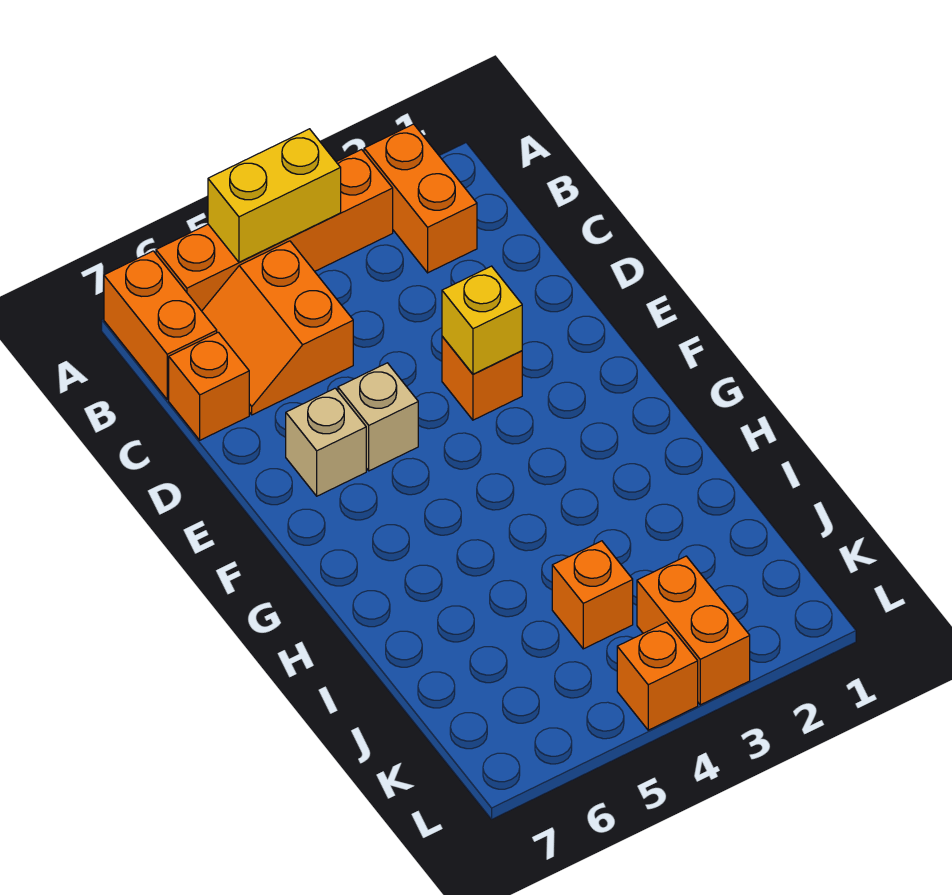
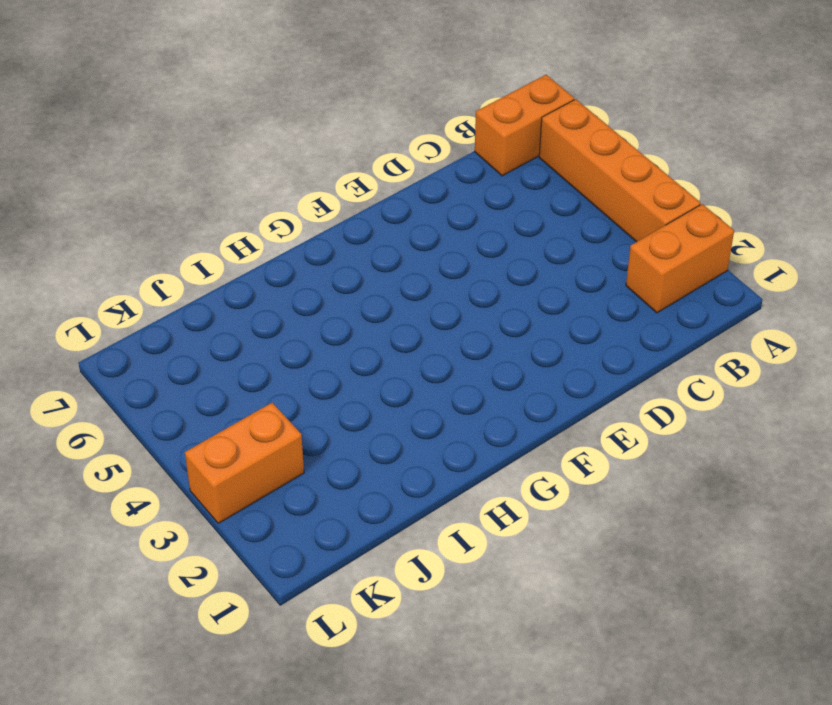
none -> orange 2x2 slope [202,241,353,415]
none -> orange 1x1 brick [169,332,249,440]
none -> orange 1x1 brick [442,336,522,420]

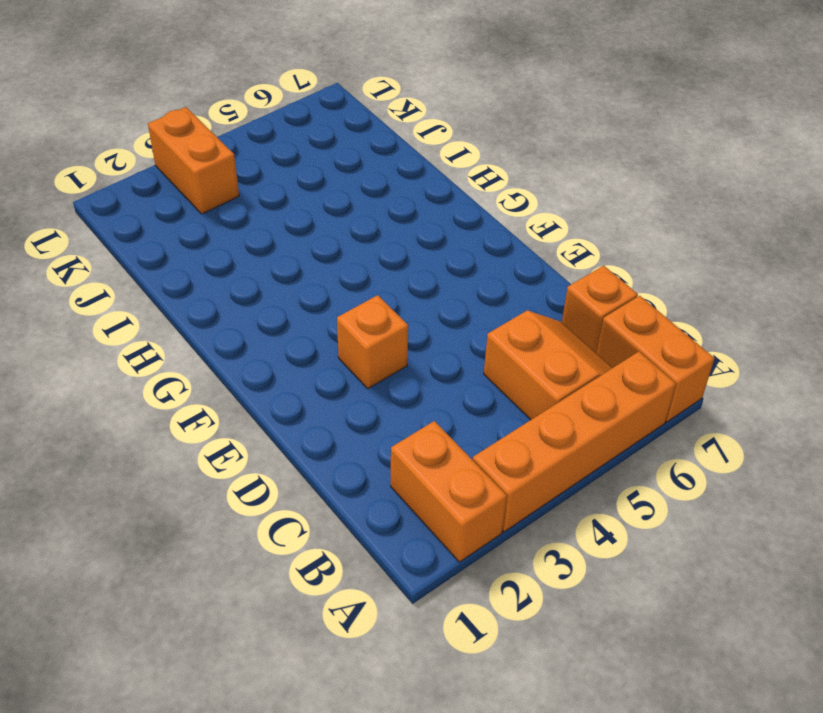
none -> tan 1x1 brick [338,363,418,471]
none -> tan 1x1 brick [286,388,366,496]
none -> orange 1x1 brick [552,541,633,649]

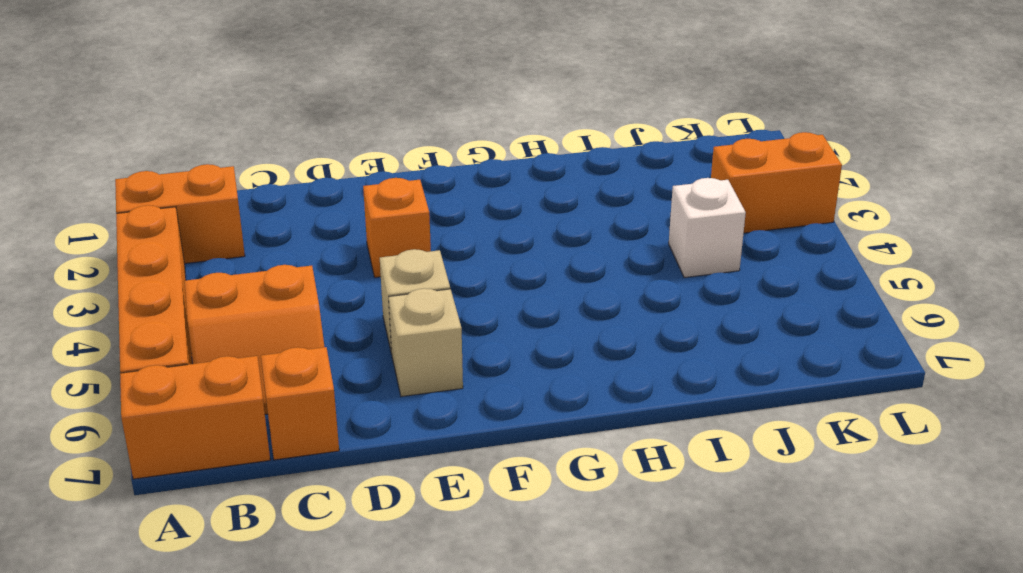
white 1x1 brick [669,178,746,278] -> orange 1x1 brick [552,541,633,649]
none -> orange 1x1 brick [617,622,698,730]
none -> yellow 1x2 brick [208,129,341,262]
none -> yellow 1x1 brick [442,266,522,374]

